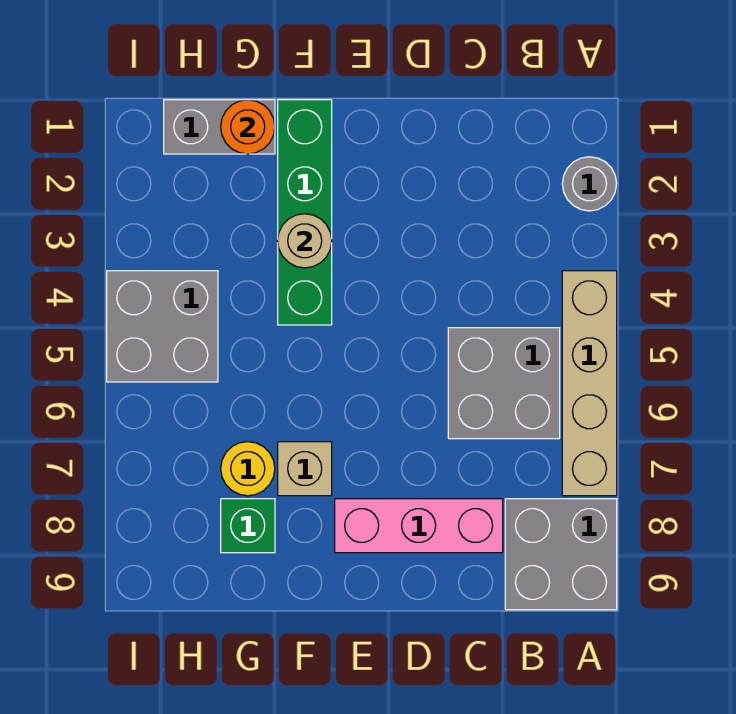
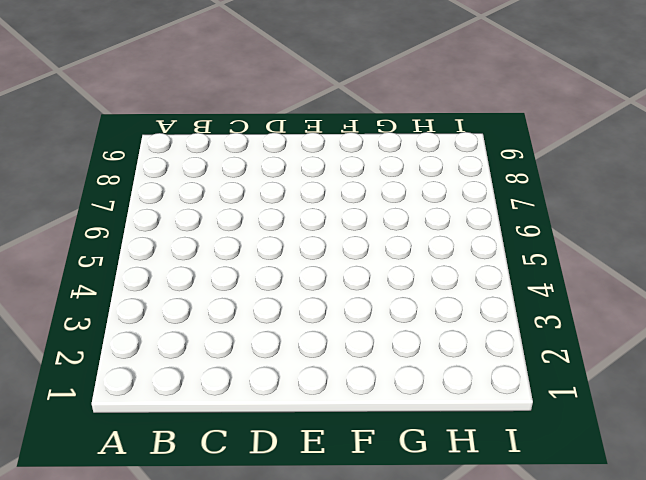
none -> grey 1x1 round brick [562,157,617,211]
none -> tan 1x4 brick [562,271,617,496]
none -> grey 2x2 brick [505,499,617,610]

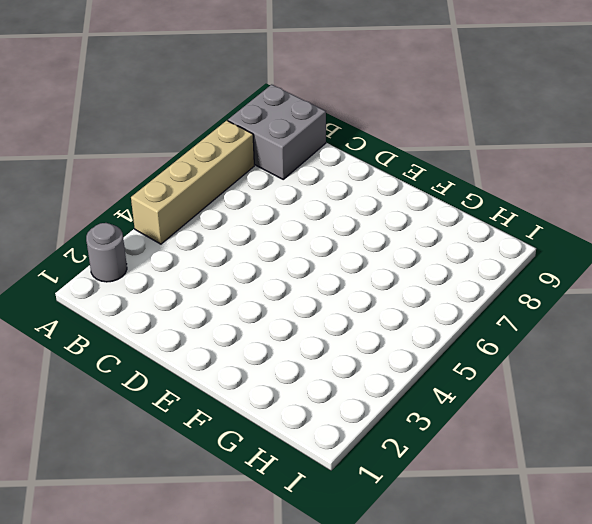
none -> grey 2x2 brick [448,328,560,439]
none -> pink 1x3 brick [335,499,503,553]
none -> green 1x4 brick [278,100,332,325]

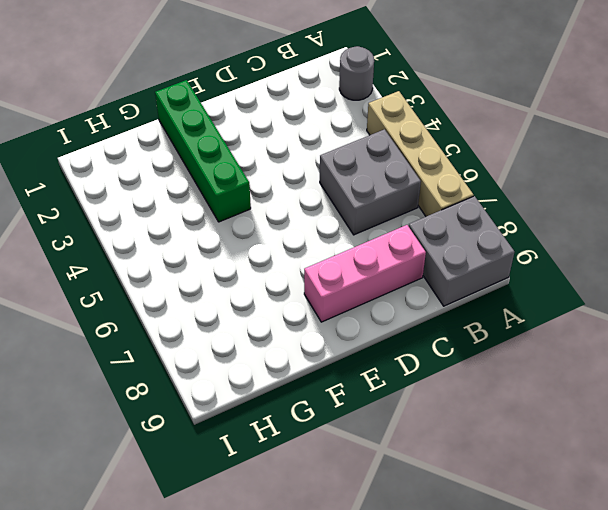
none -> tan 1x1 brick [278,442,332,496]
none -> grey 1x2 brick [164,100,275,154]
none -> yellow 1x1 round brick [221,442,275,496]

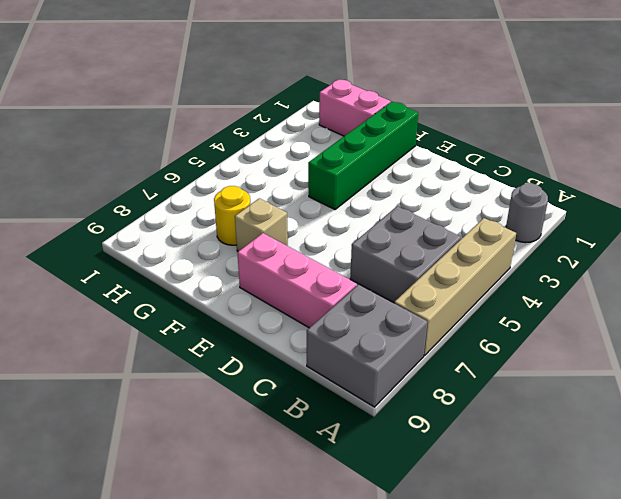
pink 1x2 brick [319,80,391,136] -> grey 1x2 brick [164,100,275,154]
none -> green 1x1 brick [221,499,275,553]
none -> grey 2x2 brick [107,271,218,382]
none -> tan 1x1 round brick [278,214,332,268]

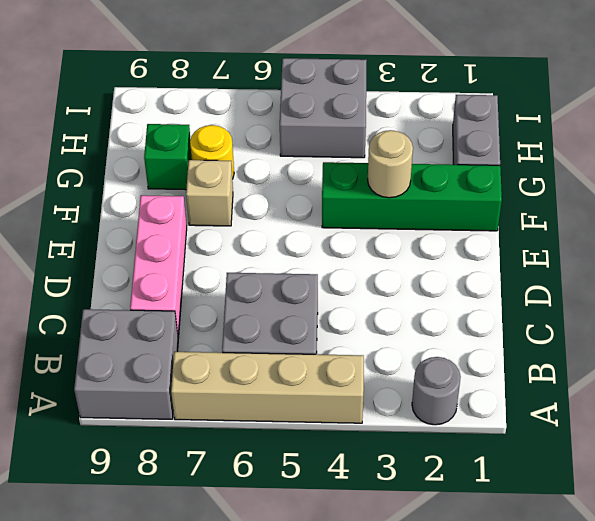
none -> orange 1x1 round brick [221,100,275,154]

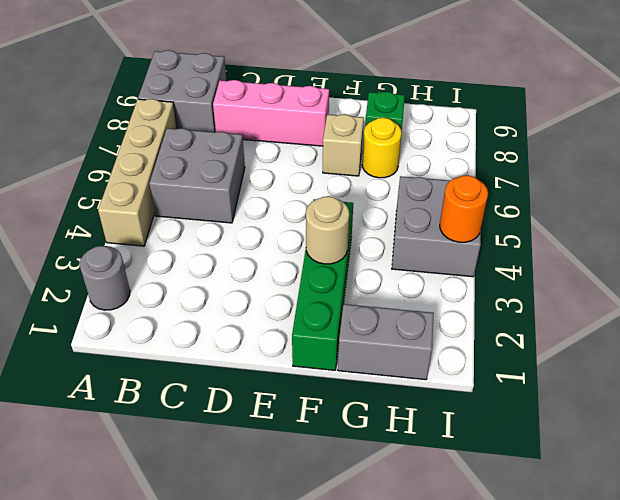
orange 1x1 round brick [440,175,488,242] -> orange 1x1 round brick moved to [221,100,275,154]

